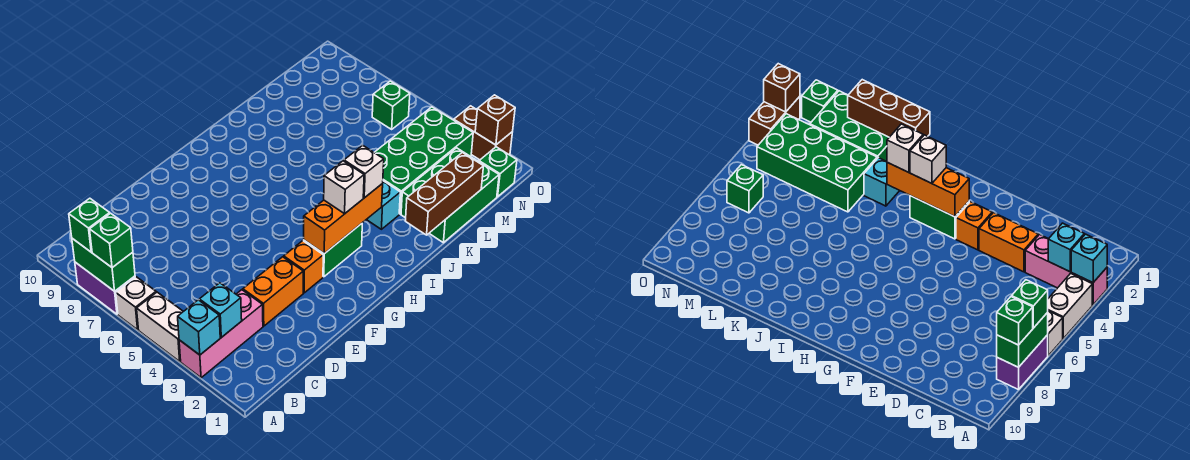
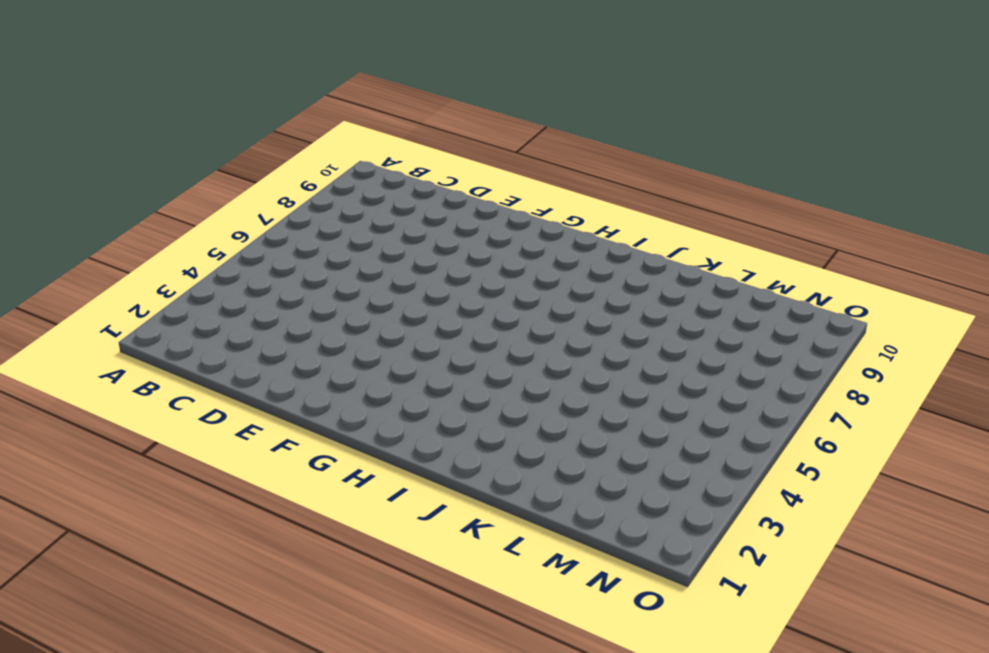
none -> pink 1x3 brick [179,290,263,378]
none -> white 1x2 brick [137,292,183,361]
none -> white 1x1 brick [116,277,156,330]

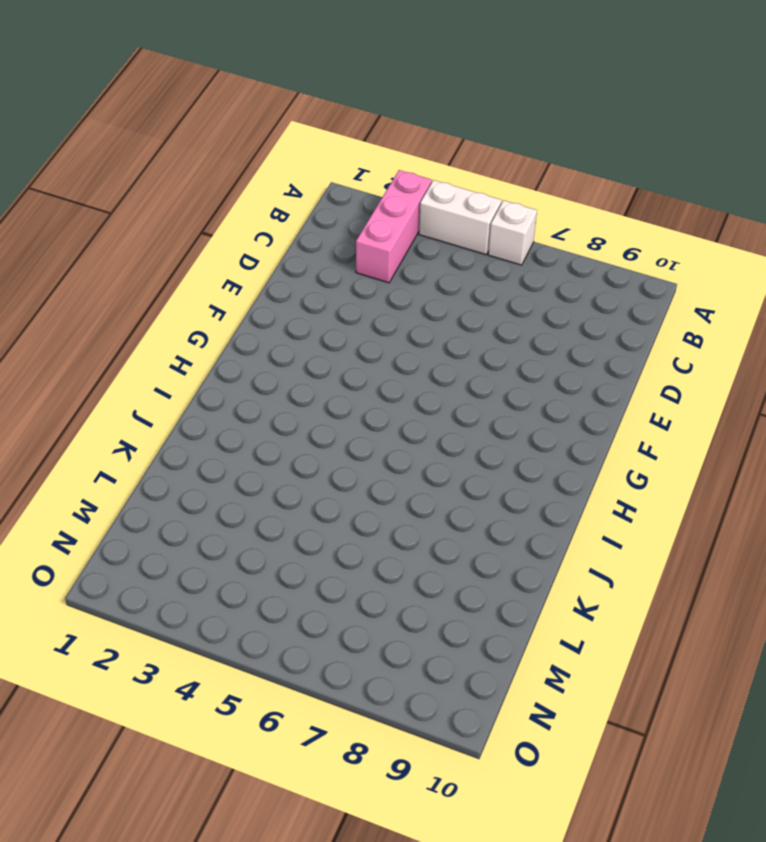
none -> purple 1x2 brick [75,262,135,314]
none -> orange 1x2 brick [243,257,303,326]
none -> orange 1x1 brick [284,241,323,293]

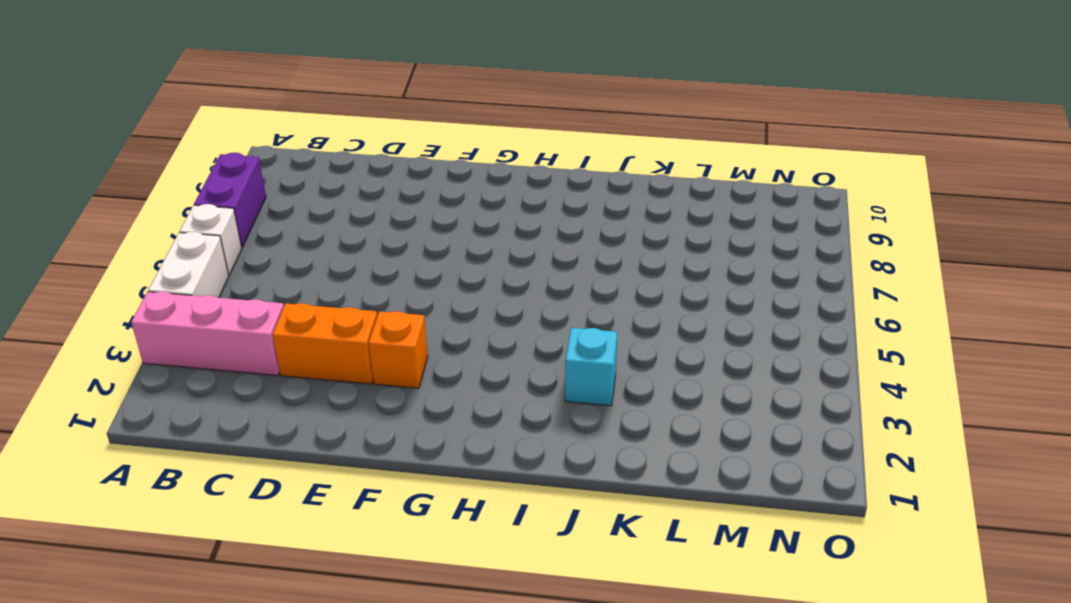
none -> green 1x2 brick [304,224,362,277]
none -> green 2x3 brick [401,148,499,243]
none -> green 2x4 brick [374,107,473,214]

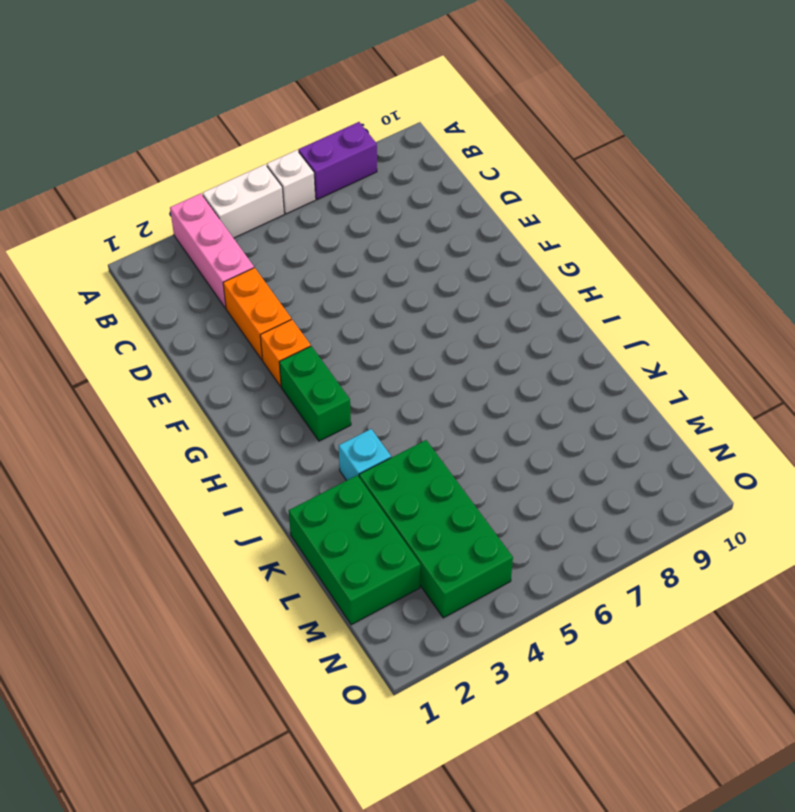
none -> green 1x1 brick [479,147,517,197]
none -> green 1x1 brick [372,81,410,129]
none -> brown 1x2 brick [454,106,512,160]

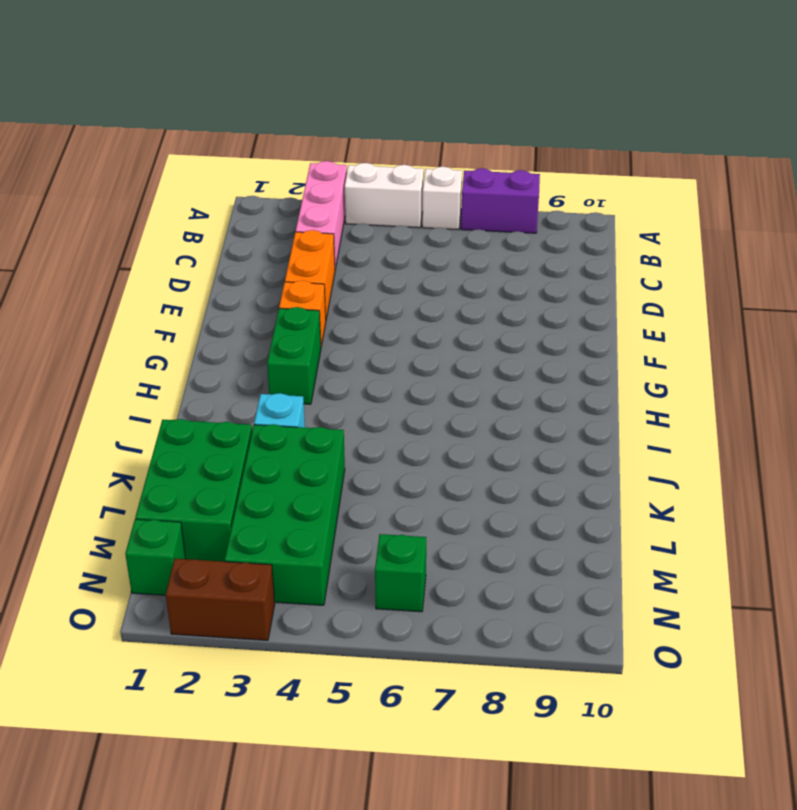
none -> cyan 1x1 brick [178,300,220,355]
none -> green 1x2 brick [72,238,135,291]
none -> cyan 1x1 brick [199,283,242,337]

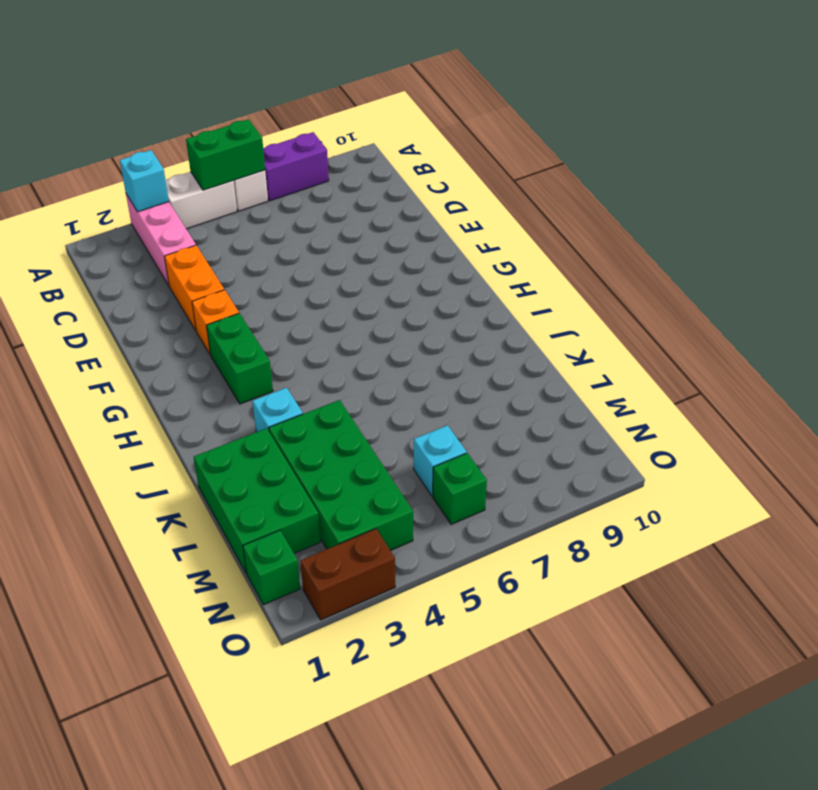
green 1x2 brick [186,119,265,190] -> green 1x2 brick moved to [72,238,135,291]
cyan 1x1 brick [414,425,467,495] -> cyan 1x1 brick moved to [199,283,242,337]
none -> orange 1x3 brick [304,184,383,254]
none -> brown 1x3 brick [405,153,484,235]
none -> brown 1x1 brick [475,95,515,145]

